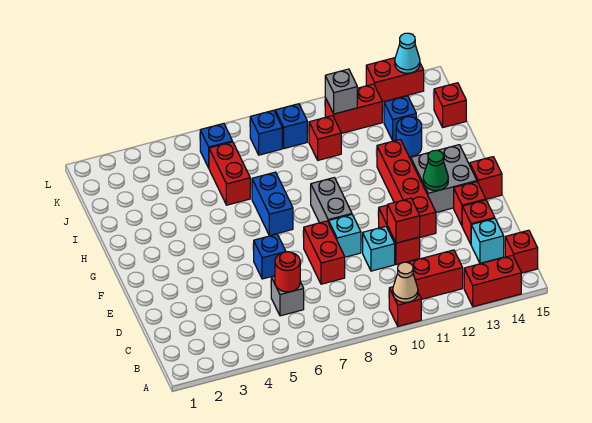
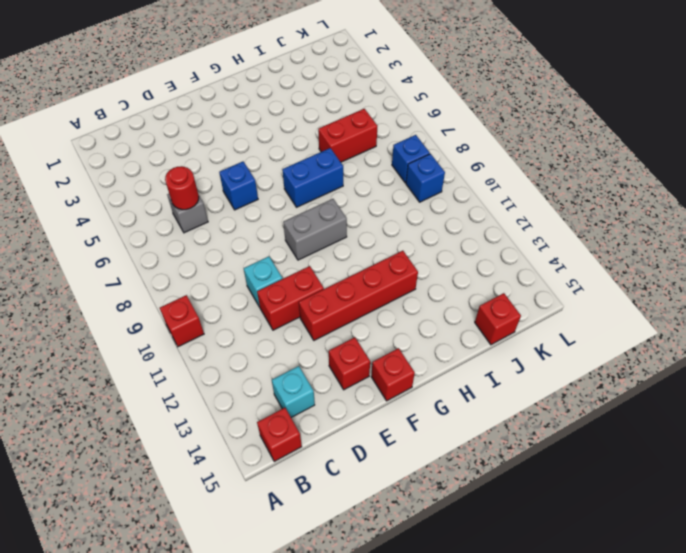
none -> red 1x2 brick [464,255,521,307]
none -> red 1x2 brick [407,250,463,300]
none -> red 1x2 brick [304,221,345,284]
none -> red 1x1 brick [462,200,495,244]

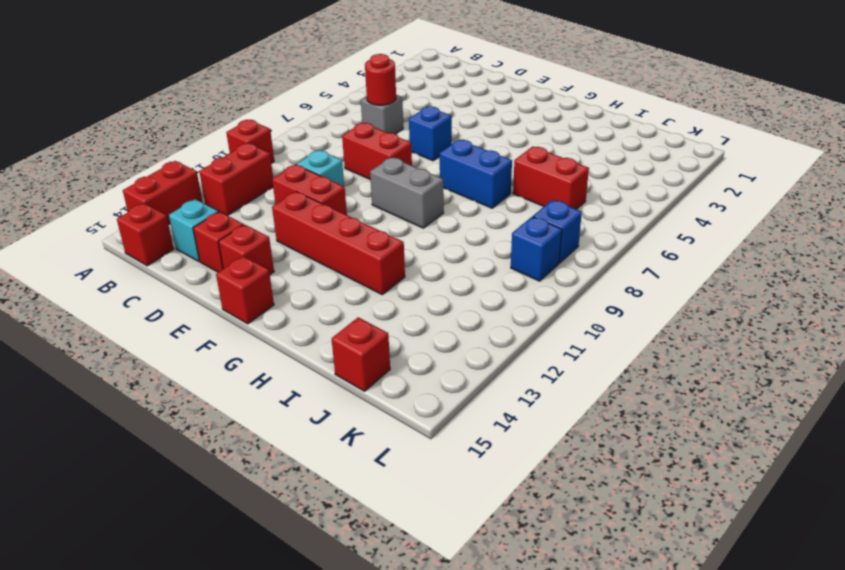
none -> cyan 1x1 brick [329,215,361,257]
none -> grey 2x2 brick [411,145,477,212]
none -> blue 1x1 round brick [396,117,422,157]
none -> red 1x1 brick [309,116,341,160]

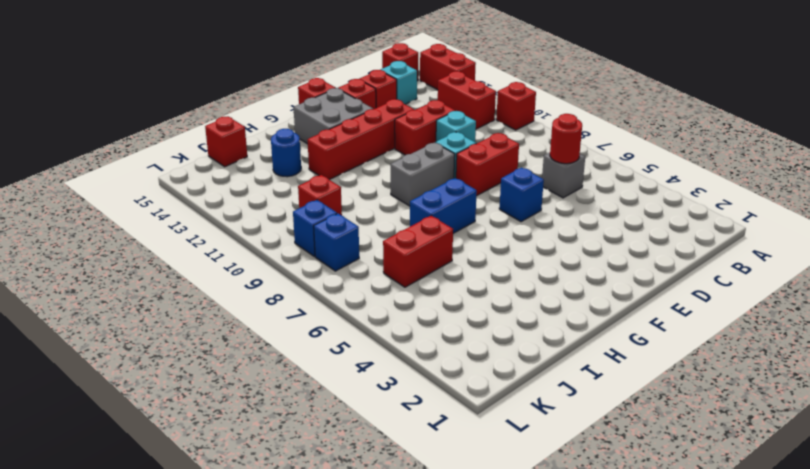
none -> blue 1x1 brick [384,96,416,141]
none -> blue 1x1 brick [200,123,232,168]
none -> red 1x2 brick [325,84,382,134]
none -> red 1x2 brick [366,58,424,102]

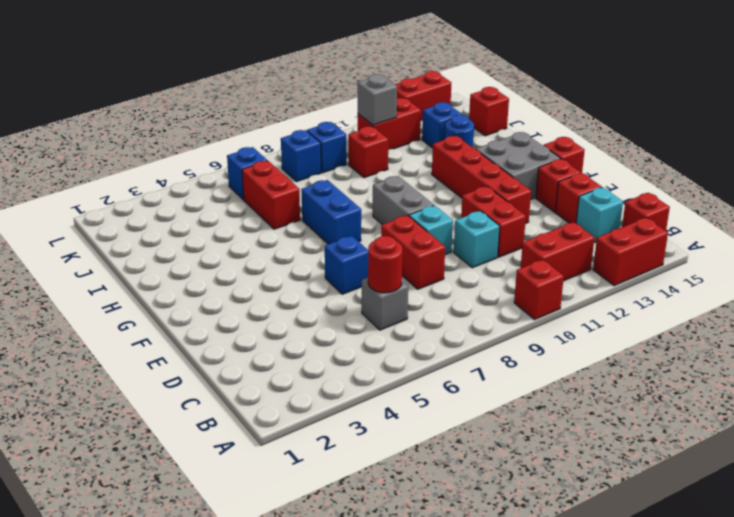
none -> tan 1x1 cone [393,262,418,302]
none -> red 1x1 brick [387,198,420,243]
none -> green 1x1 cone [423,150,448,191]
none -> cyan 1x1 cone [395,33,420,73]

